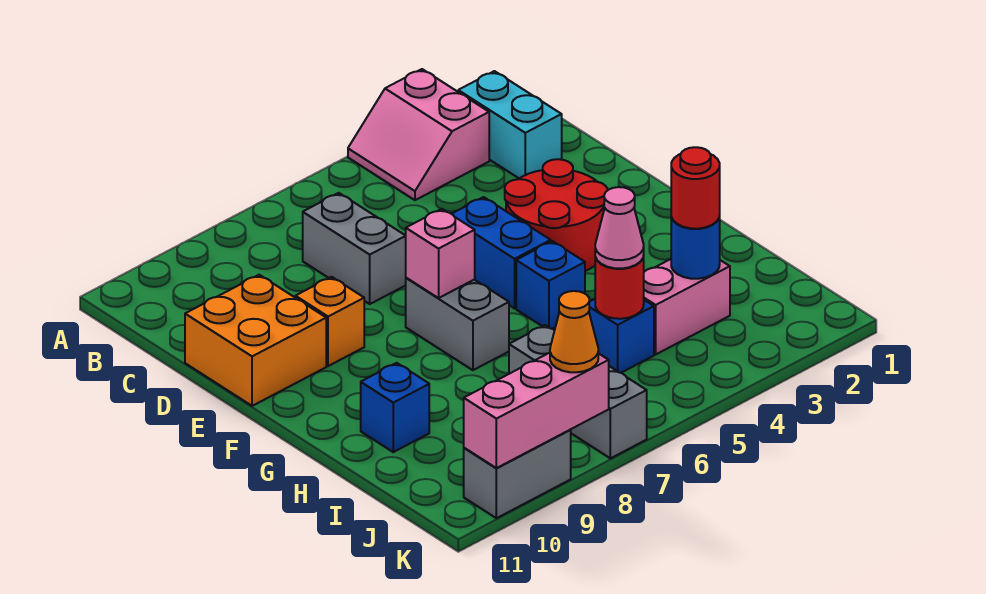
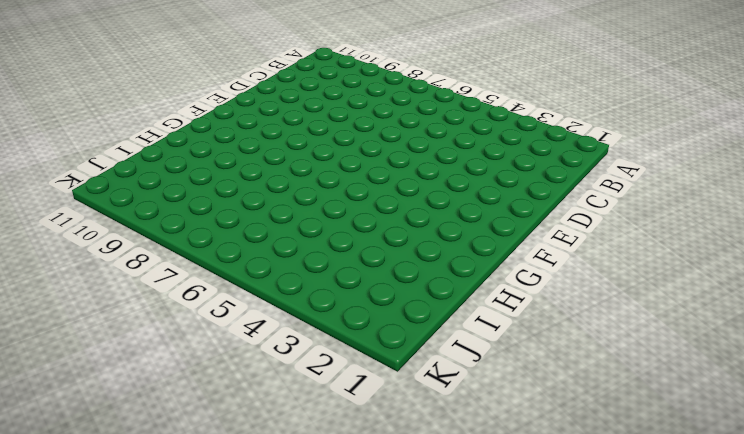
none -> pink 2x2 slope [348,69,489,200]
none -> cyan 1x2 brick [458,71,562,178]
none -> grey 1x2 brick [303,193,406,304]

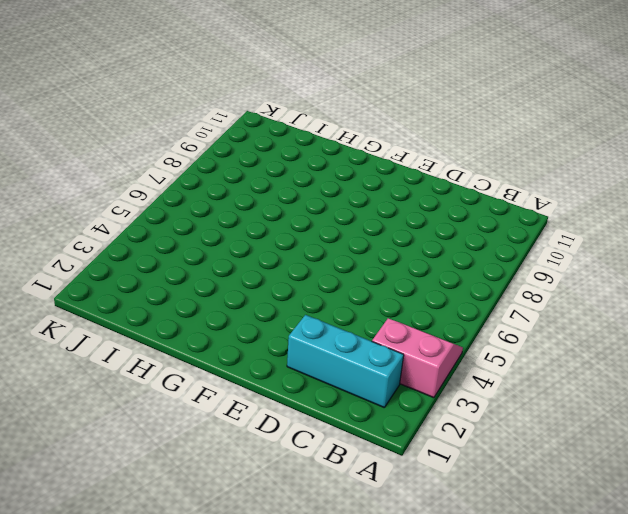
cyan 1x3 brick [287,315,404,407] -> cyan 1x2 brick [458,71,562,178]
none -> grey 1x2 brick [303,193,406,304]
none -> orange 2x2 brick [185,275,326,406]
none -> red 2x2 round brick [505,159,607,271]

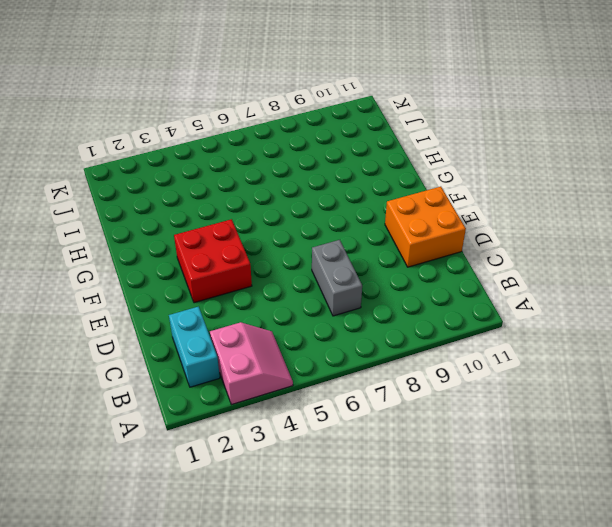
red 2x2 brick [174,219,252,303] -> red 2x2 round brick [505,159,607,271]
none -> blue 1x2 brick [452,197,551,308]
none -> orange 1x1 brick [295,277,364,366]
none -> grey 1x2 brick [406,278,509,370]

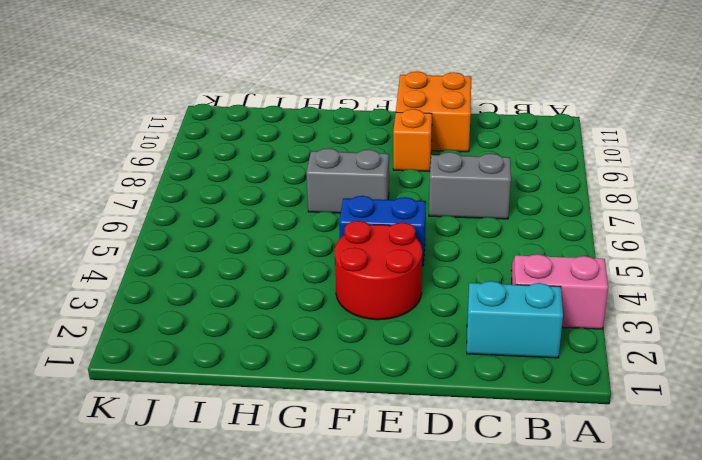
none -> blue 1x1 brick [516,241,585,329]
none -> blue 1x1 brick [361,363,429,452]
none -> pink 1x2 brick [644,259,730,354]

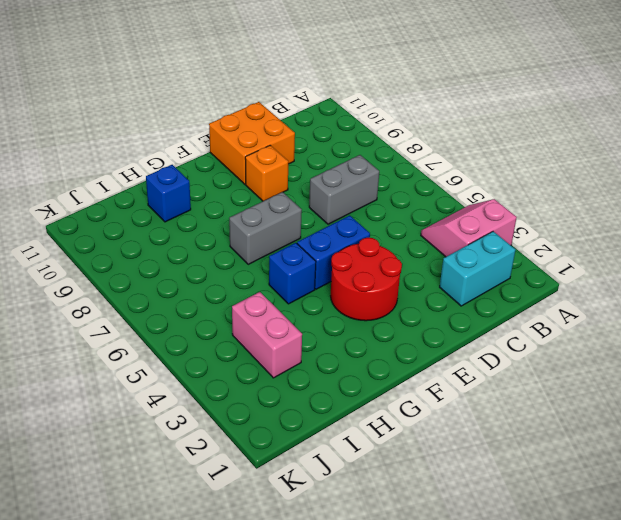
none -> blue 1x1 brick [589,299,654,373]
none -> grey 1x3 brick [509,325,647,458]
none -> grey 1x2 brick [464,430,571,518]

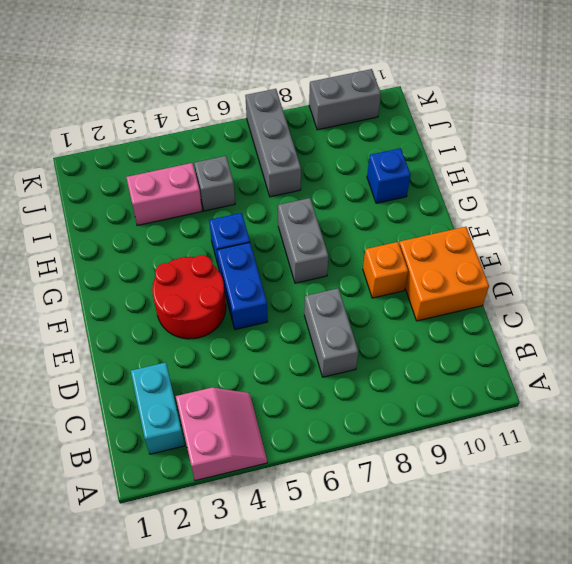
grey 1x1 brick [194,156,235,211] -> blue 1x1 brick [589,299,654,373]
none -> pink 1x1 brick [406,209,475,298]
none -> blue 1x1 round brick [671,216,720,279]
none -> red 1x1 round brick [595,256,644,319]

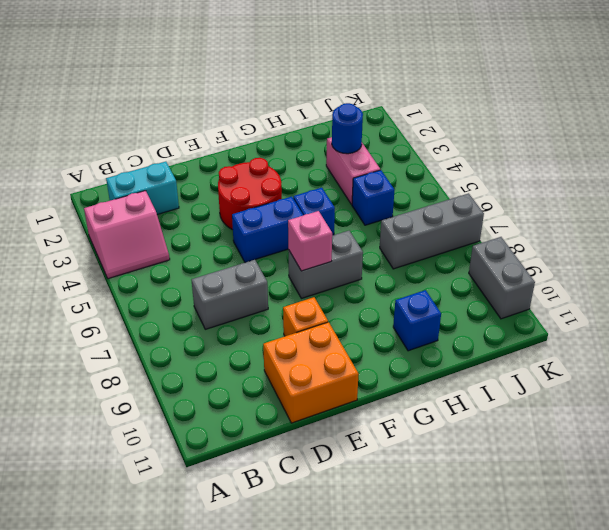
none -> red 1x1 round brick [595,256,644,319]
none -> pink 1x3 brick [464,353,609,468]
none -> red 1x1 round brick [671,147,720,229]

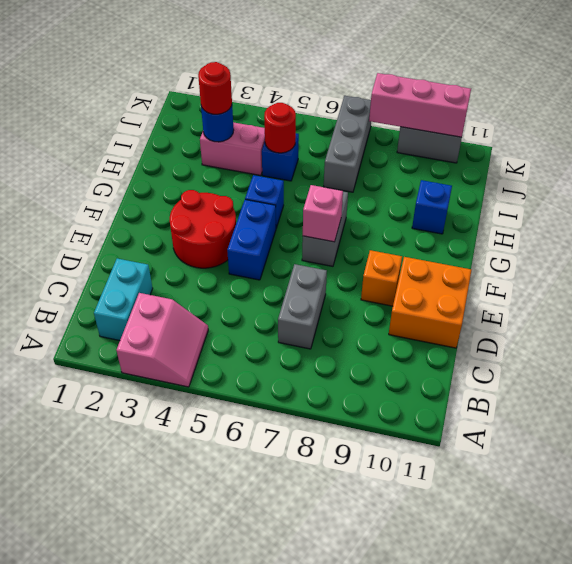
none -> pink 1x1 cone [595,187,644,269]
none -> orange 1x1 cone [550,291,598,372]

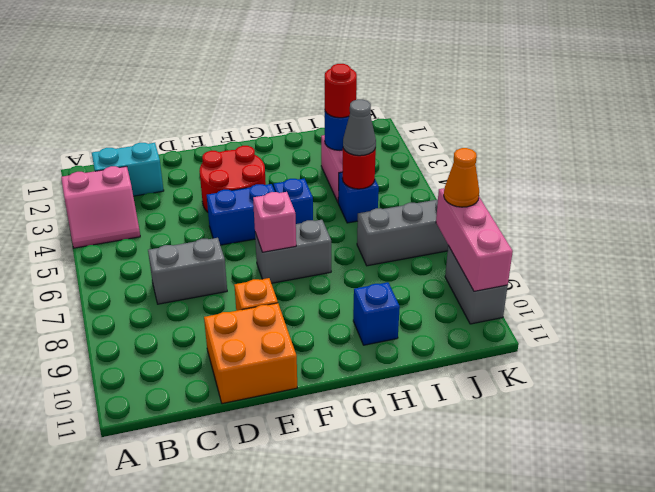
grey 1x1 cone [343,99,376,156] -> pink 1x1 cone [595,187,644,269]

